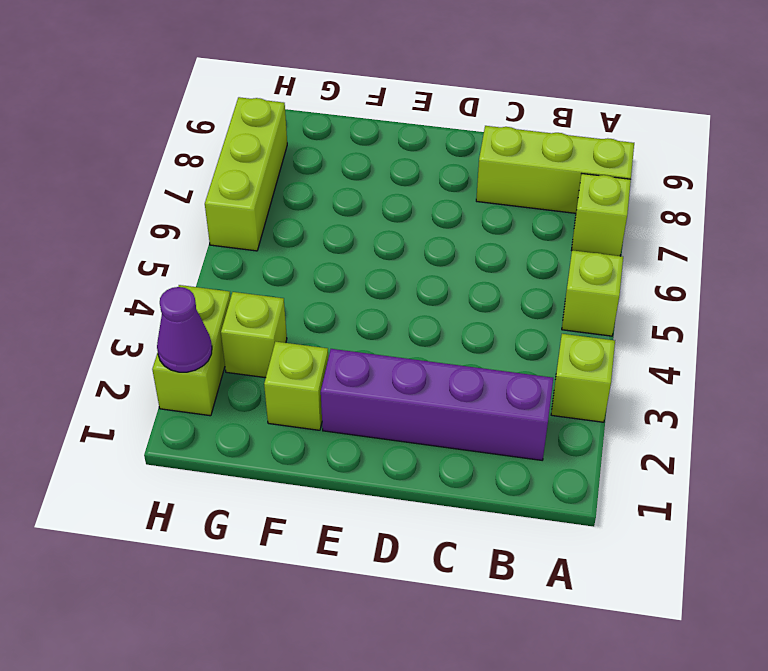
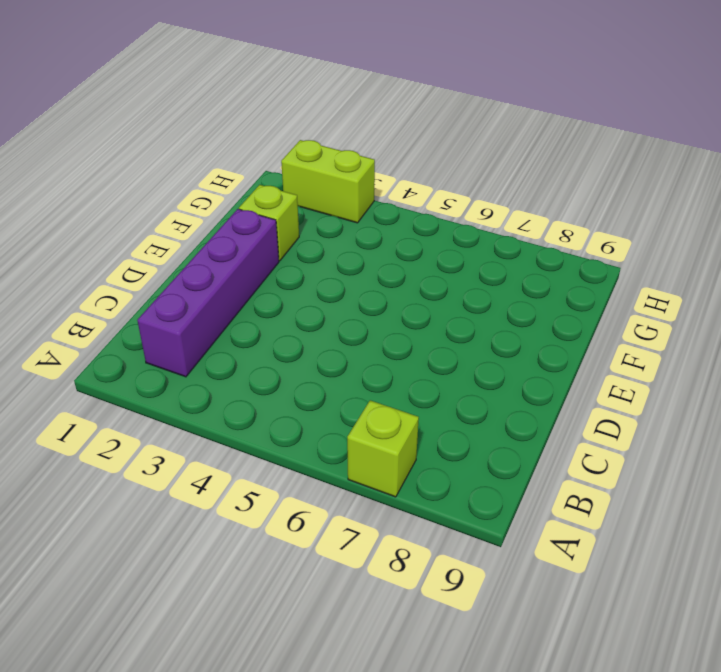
none -> lime 1x1 brick [551,334,615,422]
none -> lime 1x1 brick [562,250,623,336]

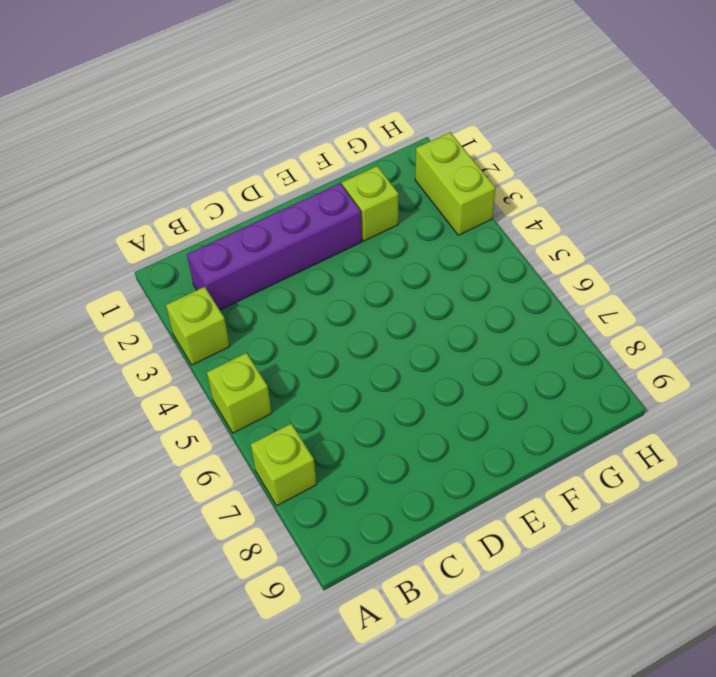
none -> lime 1x3 brick [476,126,634,213]
none -> lime 1x1 brick [221,292,287,378]

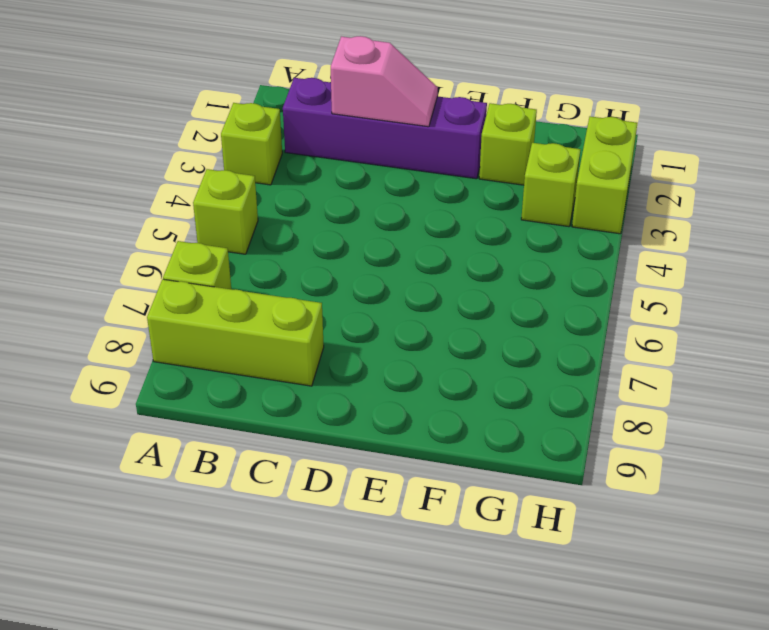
pink 1x2 slope [331,36,438,127] -> none
none -> lime 1x3 brick [205,97,287,251]
none -> purple 1x1 cone [157,287,212,372]

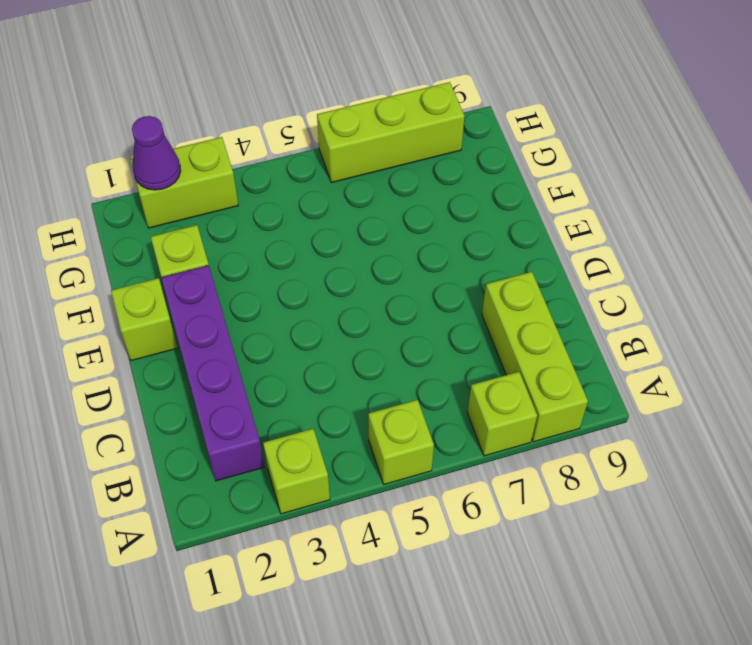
lime 1x1 brick [111,278,178,361] -> lime 1x1 brick moved to [221,292,287,378]

